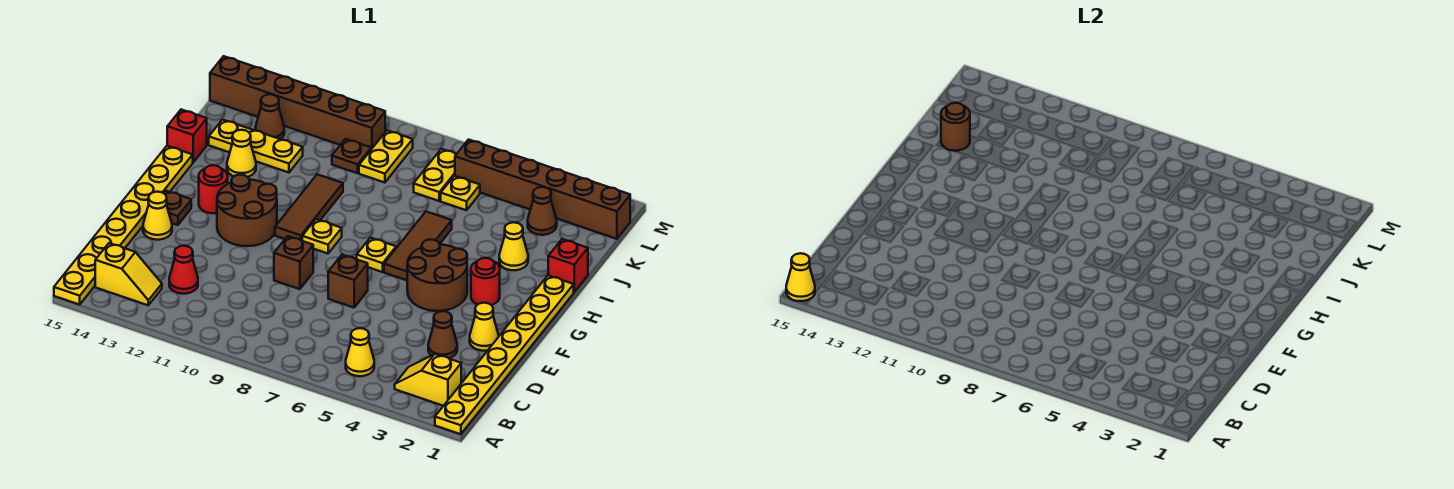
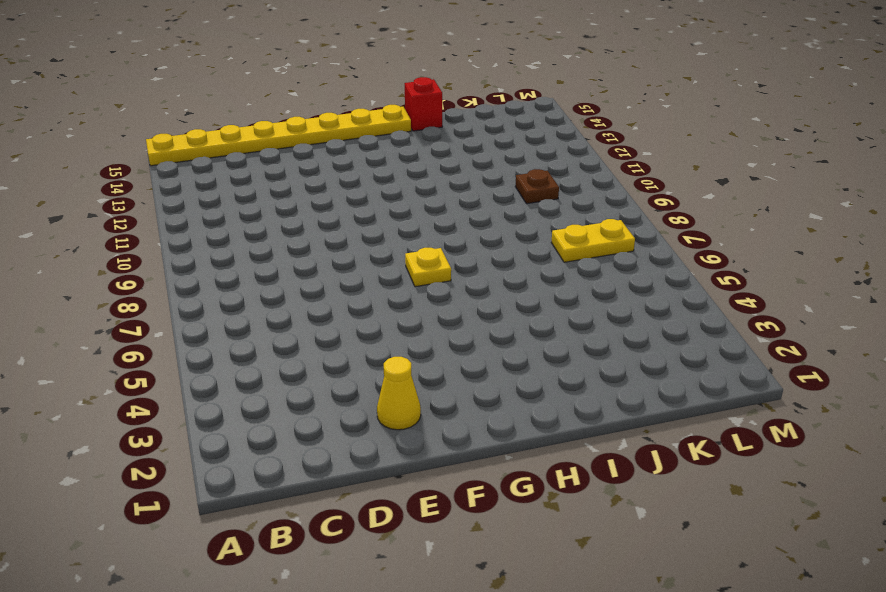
none -> yellow 1x8 plate [435,276,574,434]
none -> yellow 1x2 slope [395,354,461,406]
none -> yellow 1x1 cone [346,328,374,376]
none -> yellow 1x2 slope [95,243,162,305]

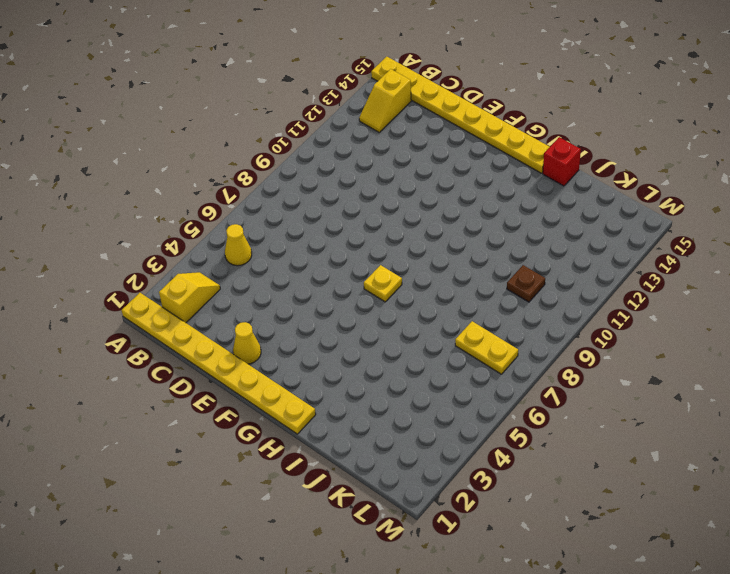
none -> red 1x1 cone [169,246,198,294]
none -> brown 1x1 cone [428,311,457,358]
none -> brown 1x1 brick [328,255,368,308]
none -> brown 1x1 brick [274,236,313,289]

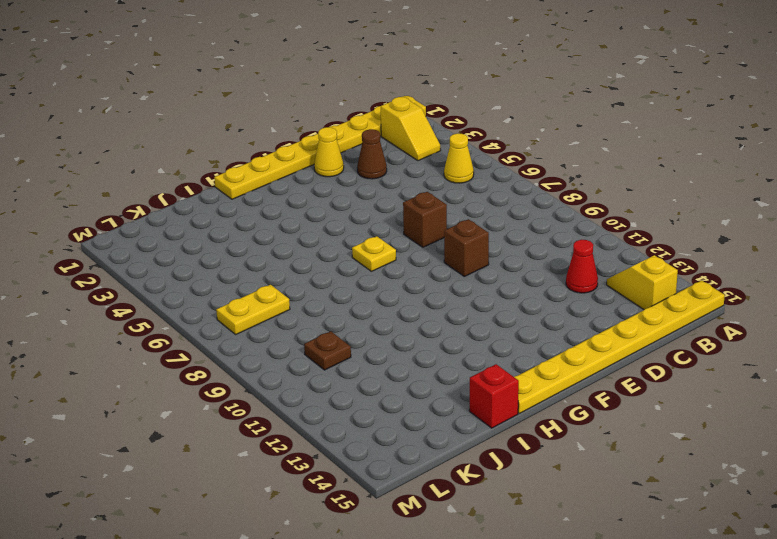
none -> yellow 1x1 cone [143,192,172,240]
none -> brown 2x2 round brick [407,239,467,311]
none -> brown 2x2 round brick [217,175,277,246]
none -> brown 1x1 plate [164,191,191,225]

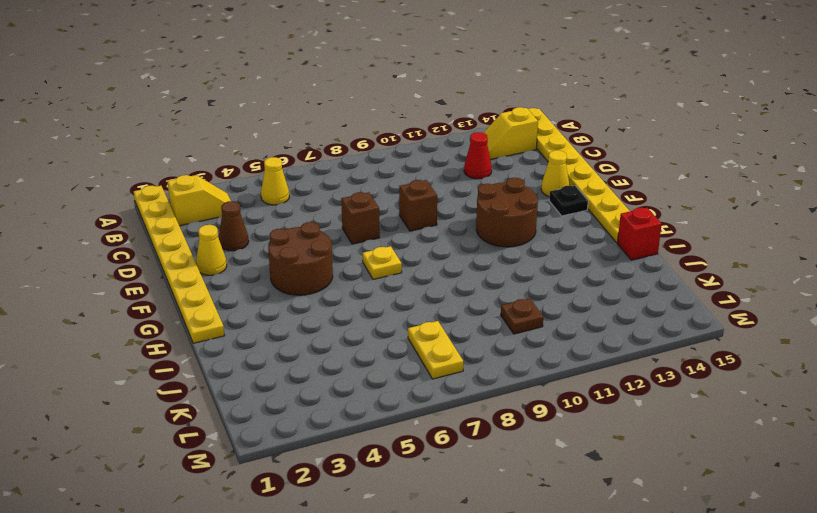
black 1x1 plate [549,186,588,216] -> brown 1x1 plate [164,191,191,225]
none -> red 1x1 round brick [471,258,500,305]
none -> brown 1x3 tile [384,211,452,280]
none -> yellow 1x1 plate [302,219,342,254]
none -> brown 1x3 tile [275,174,343,241]

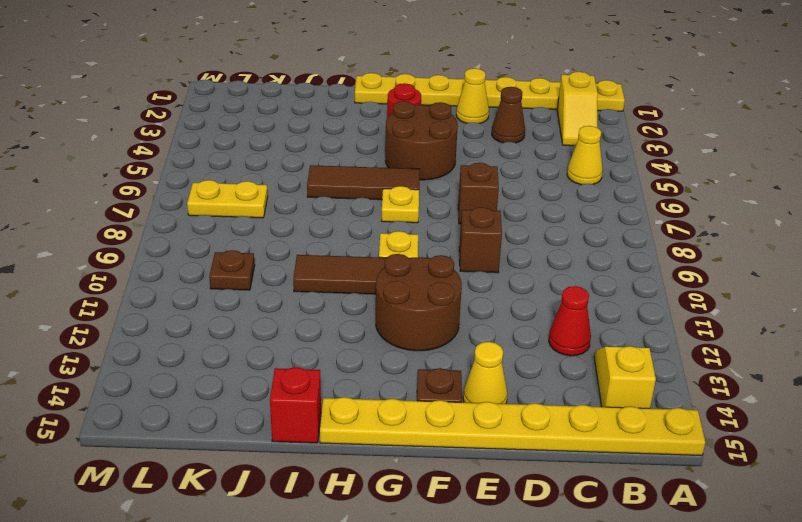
none -> red 1x1 round brick [199,165,228,213]
none -> red 1x1 brick [548,239,588,292]
none -> yellow 1x1 cone [499,222,528,270]
none -> yellow 1x1 cone [227,130,256,177]

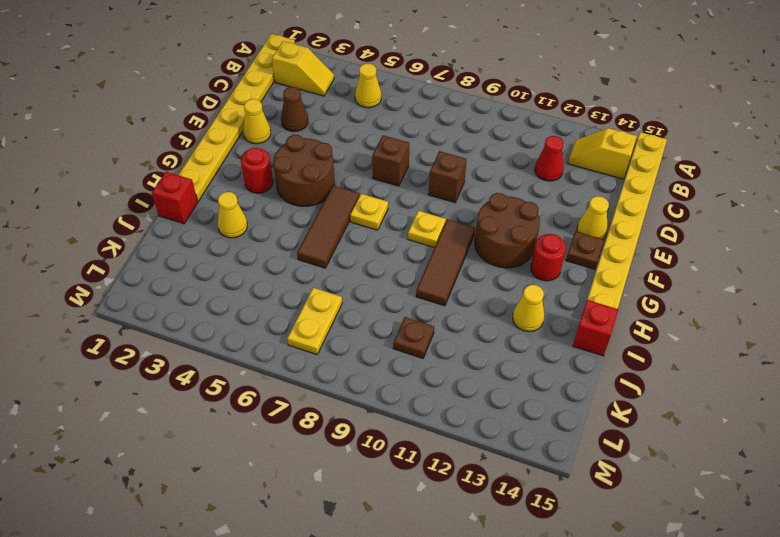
none -> yellow 1x3 plate [209,120,303,173]
none -> brown 1x1 cone [528,187,557,235]
none -> yellow 1x1 plate [441,176,480,210]
none -> yellow 1x2 plate [359,130,413,183]

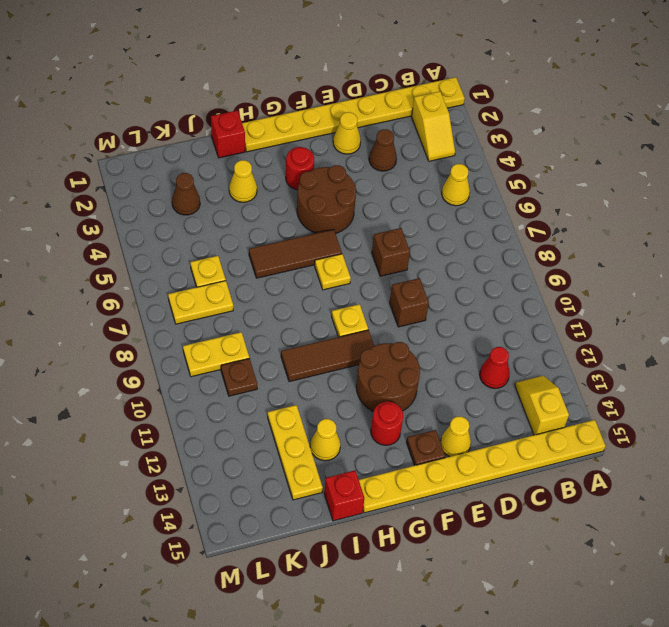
none -> brown 1x1 cone [255,94,284,139]
none -> brown 1x6 brick [455,140,630,239]
none -> brown 1x6 brick [210,56,385,149]
none -> yellow 1x1 cone [786,253,815,301]

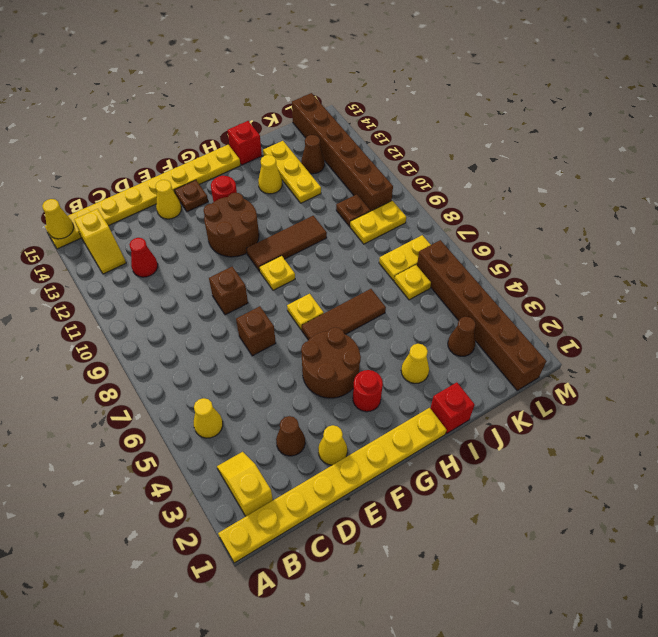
none -> brown 1x1 round brick [941,103,970,151]

